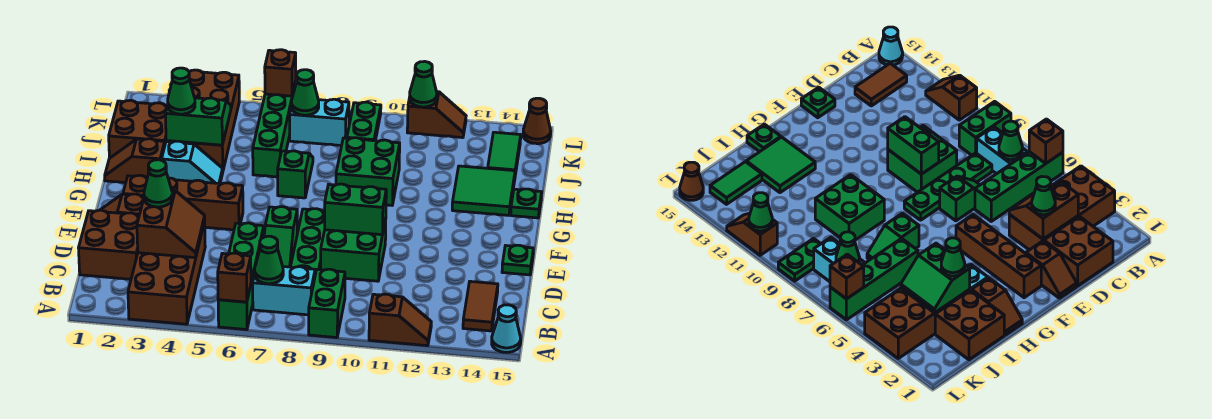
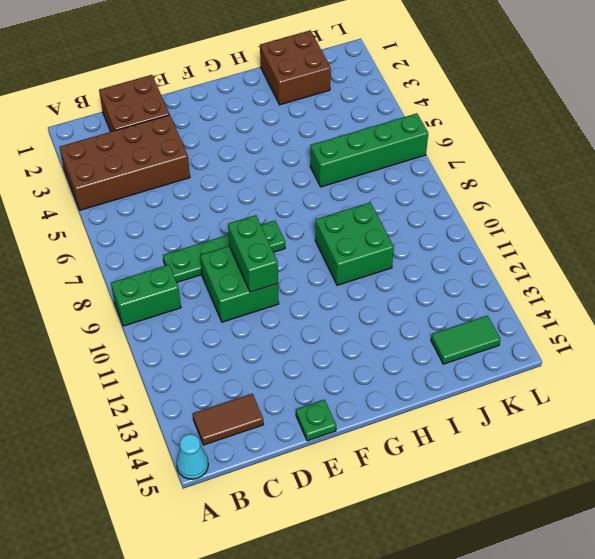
none -> green 1x4 brick [218,223,264,330]
none -> brown 1x2 slope [369,294,431,346]
none -> cyan 1x2 brick [253,267,315,315]
none -> green 1x2 slope [264,207,297,267]

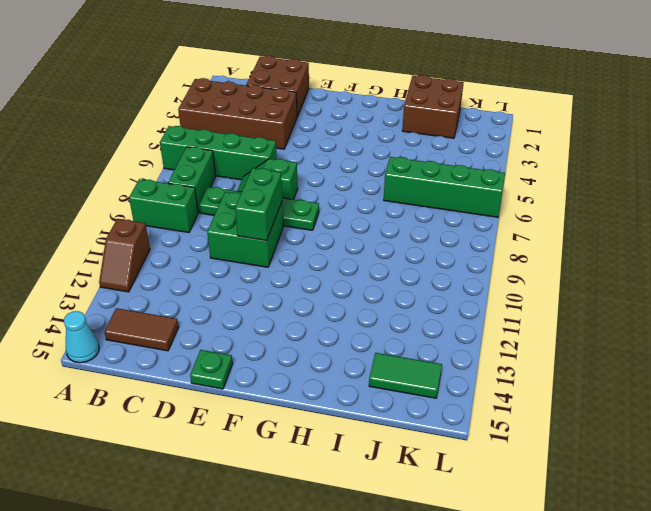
green 1x2 brick [168,147,215,213] -> cyan 1x2 brick [253,267,315,315]
none -> brown 1x2 slope [101,194,144,215]
none -> brown 1x4 brick [123,175,243,230]
none -> brown 1x2 slope [105,139,165,183]
none -> cyan 1x2 slope [162,141,223,184]

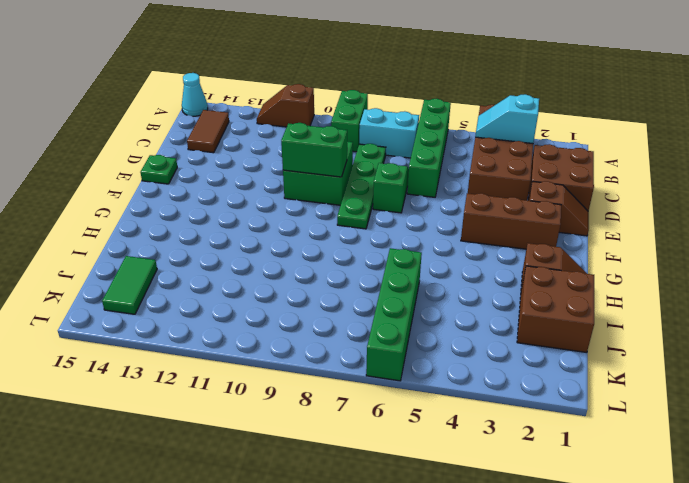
cyan 1x2 slope [475,94,539,144] -> cyan 1x2 slope moved to [162,141,223,184]
brown 1x3 brick [461,193,561,249] -> brown 1x4 brick [123,175,243,230]
none -> green 1x2 slope [278,151,313,198]
none -> green 2x2 brick [336,138,400,205]
none -> green 2x2 tile [452,166,515,215]
none -> green 1x1 plate [511,189,542,218]

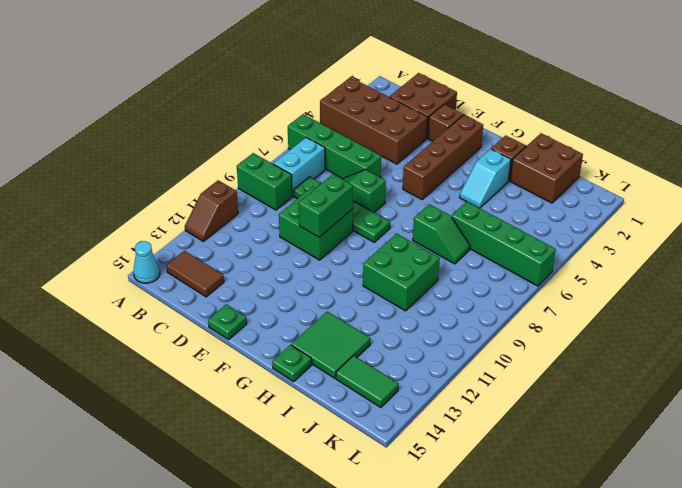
none -> brown 2x4 brick [166,70,239,170]
none -> cyan 1x2 brick [290,99,349,146]
none -> green 1x2 plate [347,102,381,141]
none -> brown 1x2 slope [407,91,466,138]

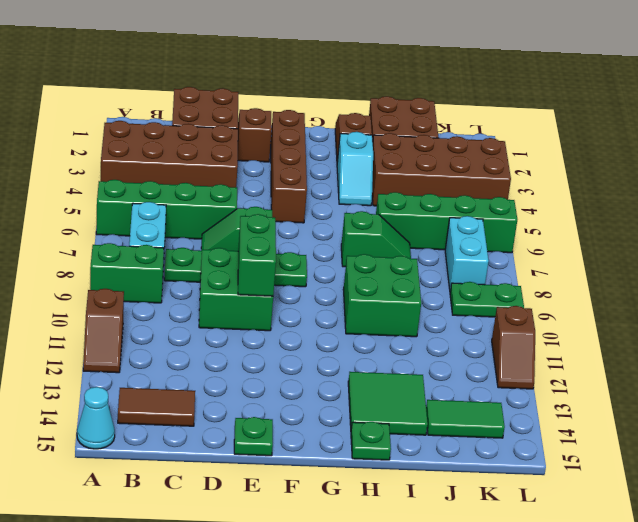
none -> brown 1x1 cone [523,98,551,144]
none -> brown 1x1 brick [218,253,251,302]
none -> green 1x1 cone [255,236,283,284]
none -> brown 2x2 slope [137,190,205,258]

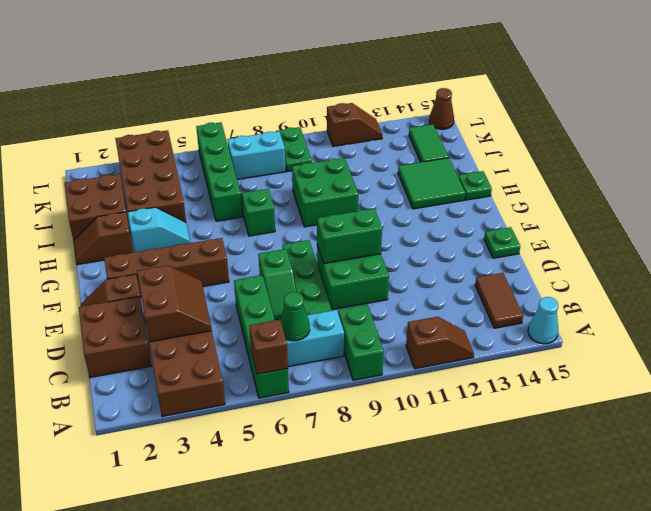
none -> green 2x2 slope [165,98,231,145]
none -> green 1x1 cone [291,70,319,115]
none -> brown 1x1 brick [265,50,296,96]
none -> green 1x1 cone [409,61,437,107]

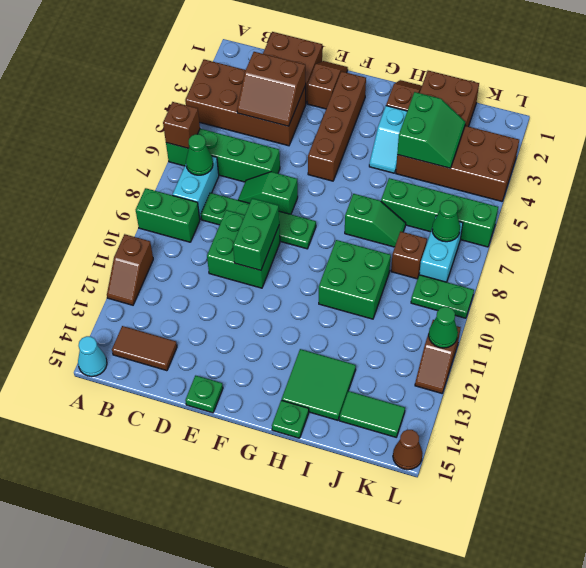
brown 1x1 brick [391,231,427,279] -> brown 1x1 brick moved to [265,50,296,96]
none -> green 1x1 cone [144,160,172,207]
none -> green 1x1 cone [168,68,195,114]

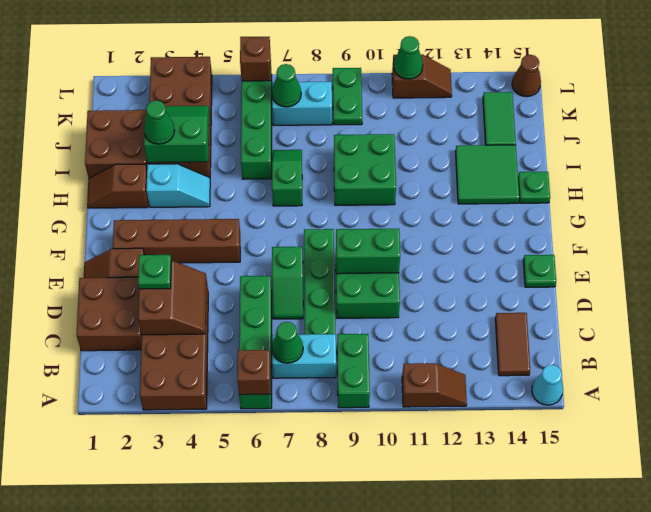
green 1x1 plate [138,255,171,289] -> green 1x1 cone [144,160,172,207]

